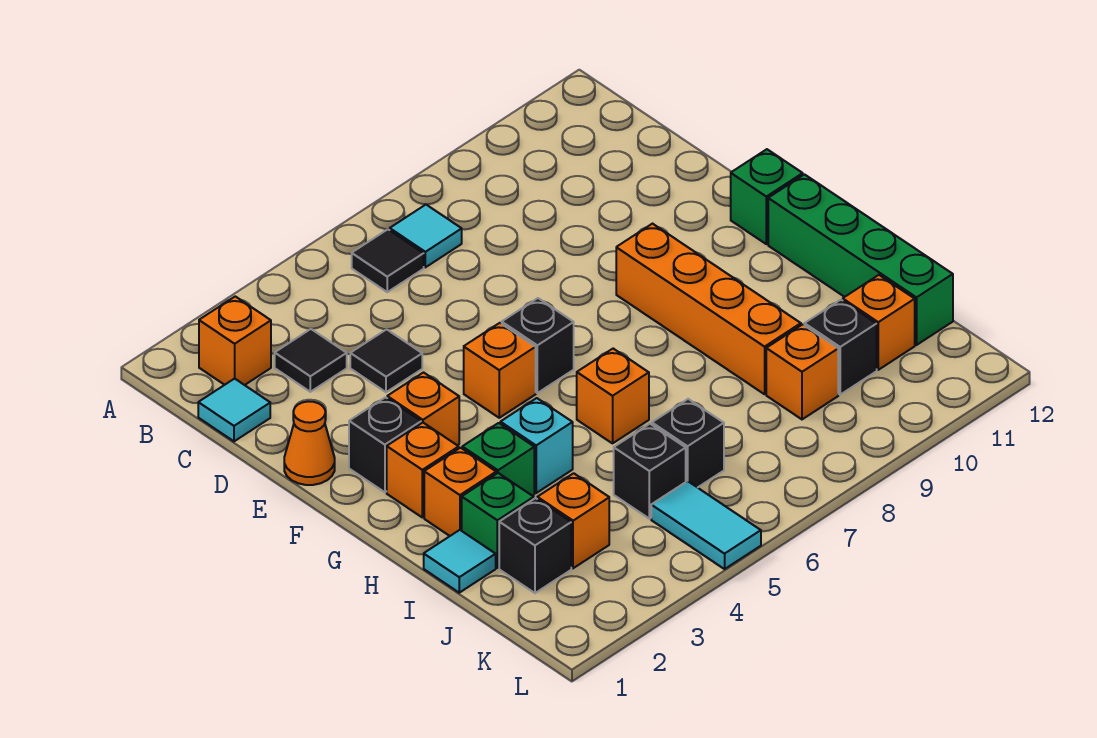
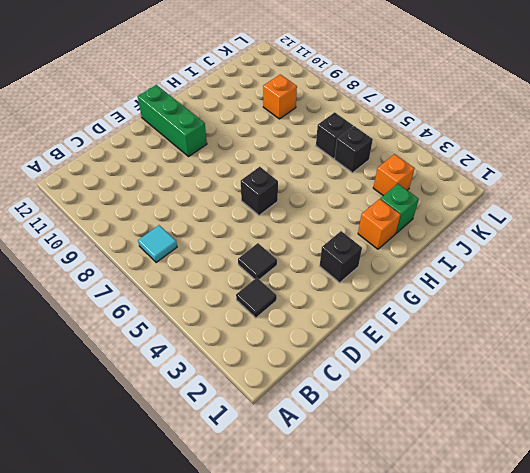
green 1x3 brick [138,85,207,157] -> green 1x1 brick [731,149,803,244]
none -> orange 1x1 brick [199,296,271,385]
none -> black 1x1 tile [352,229,424,292]
none -> cyan 1x1 tile [198,379,270,441]

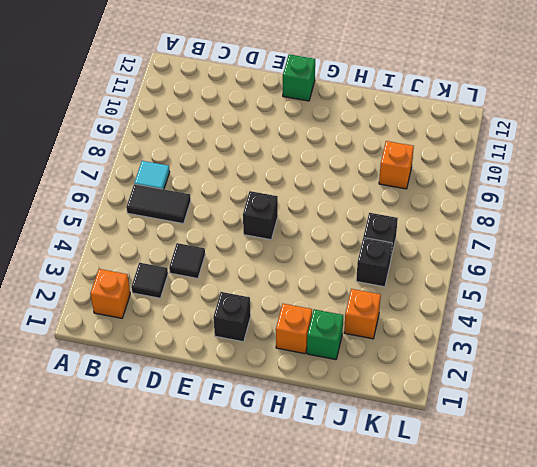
black 1x2 tile [126,184,191,224] -> black 1x1 tile [352,229,424,292]
none -> cyan 1x1 tile [198,379,270,441]
none -> orange 1x1 cone [284,401,335,485]
none -> orange 1x1 brick [387,373,459,445]

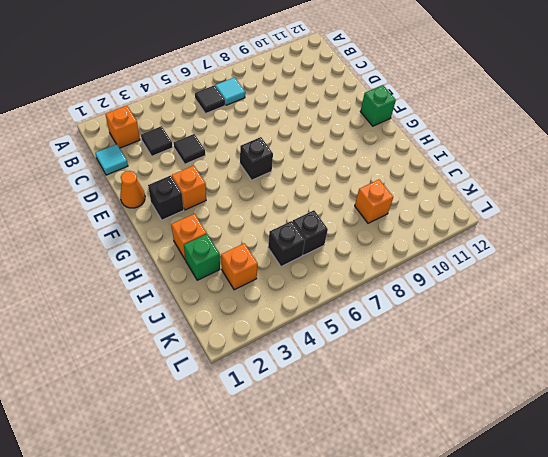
none -> orange 1x1 brick [464,323,536,418]
none -> orange 1x4 brick [616,224,801,394]
none -> orange 1x1 brick [387,423,459,517]

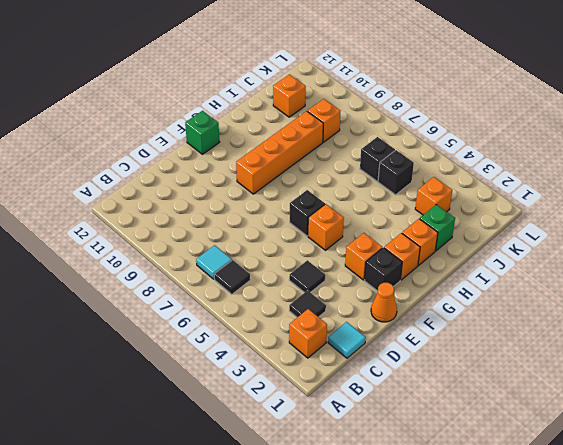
none -> green 1x4 brick [768,174,953,345]
none -> green 1x1 brick [462,423,534,496]
none -> cyan 1x1 brick [500,398,573,493]

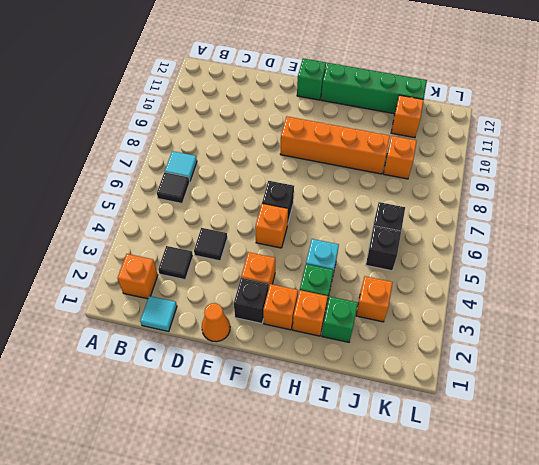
none -> orange 1x1 brick [577,349,649,443]
none -> cyan 1x1 tile [424,530,496,593]
none -> black 1x1 brick [499,498,571,593]

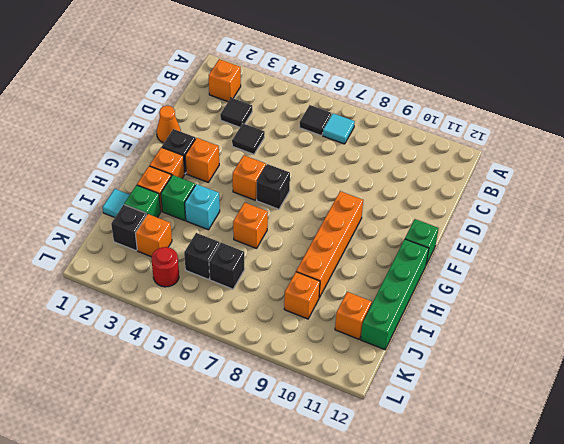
red 1x1 round brick [152,247,179,287] -> none
none -> cyan 1x1 tile [198,379,270,441]
none -> black 1x1 brick [804,300,877,395]
none -> cyan 1x2 tile [651,481,761,569]

